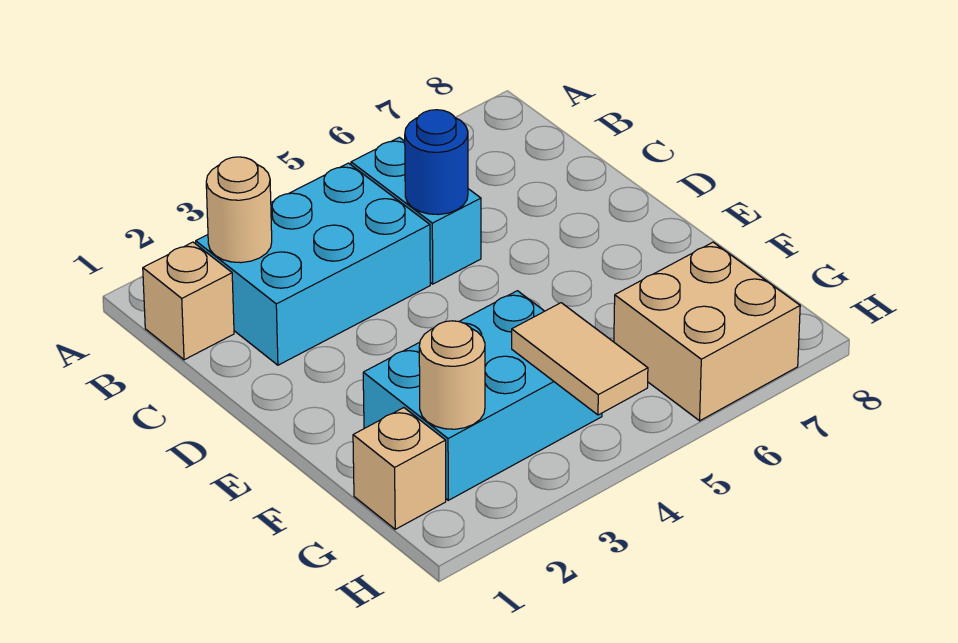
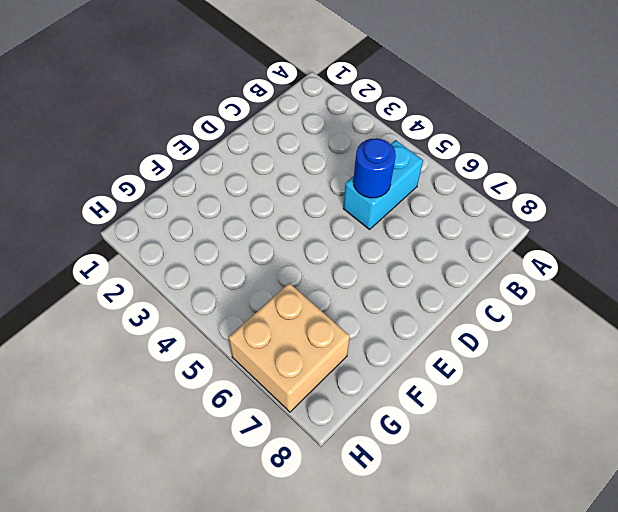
none -> tan 1x1 brick [143,242,234,360]
none -> cyan 2x3 brick [196,163,430,365]

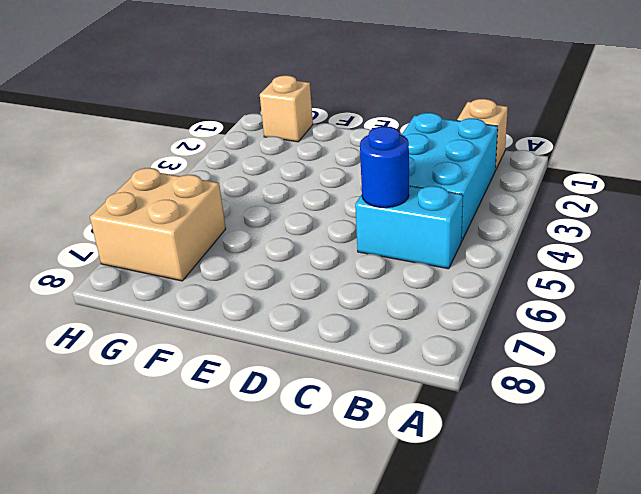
none -> cyan 2x3 brick [363,291,602,500]
none -> tan 1x1 round brick [206,157,272,263]

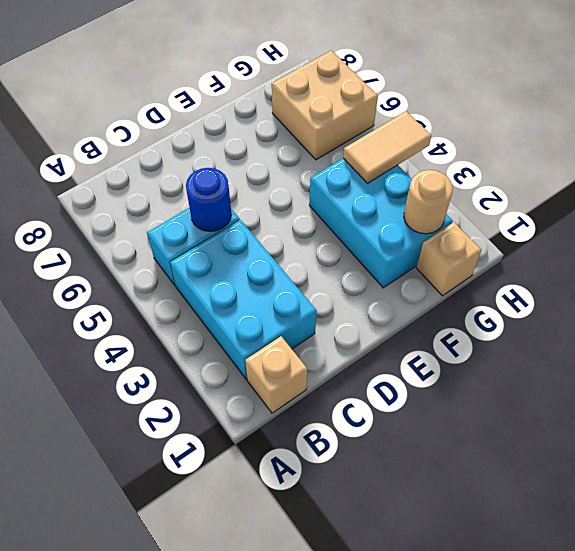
none -> tan 1x1 round brick [206,157,272,263]

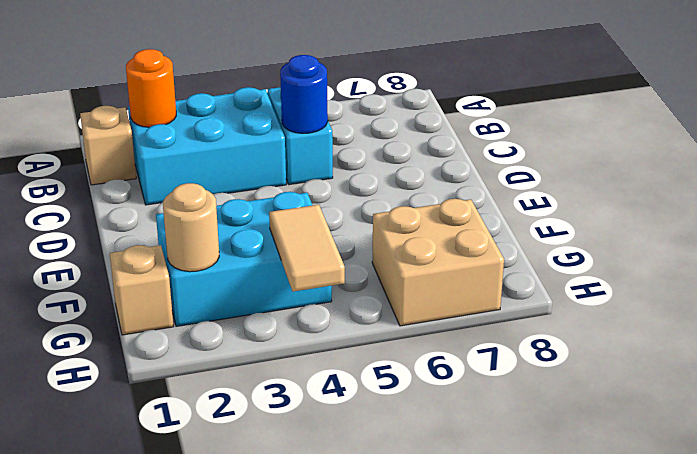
orange 1x1 round brick [126,49,176,127] -> tan 1x1 round brick [206,157,272,263]

